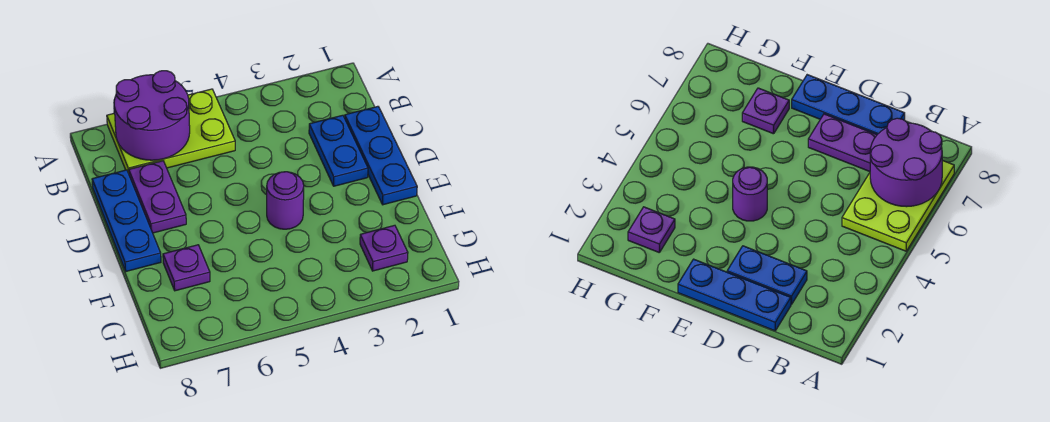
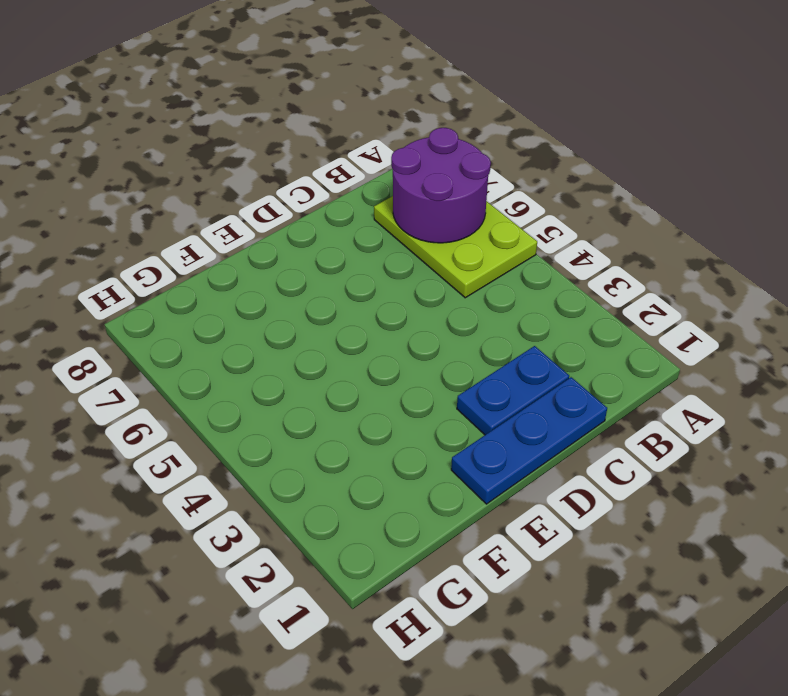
none -> purple 1x2 plate [129,161,186,233]
none -> blue 1x3 plate [92,170,161,271]

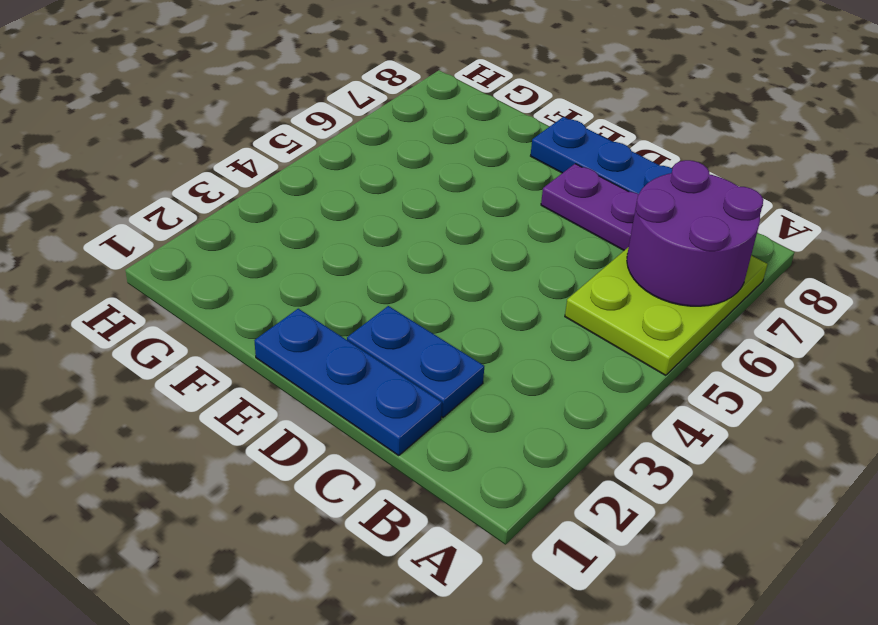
none -> purple 1x1 round brick [267,172,304,229]
none -> purple 1x1 plate [163,245,210,291]

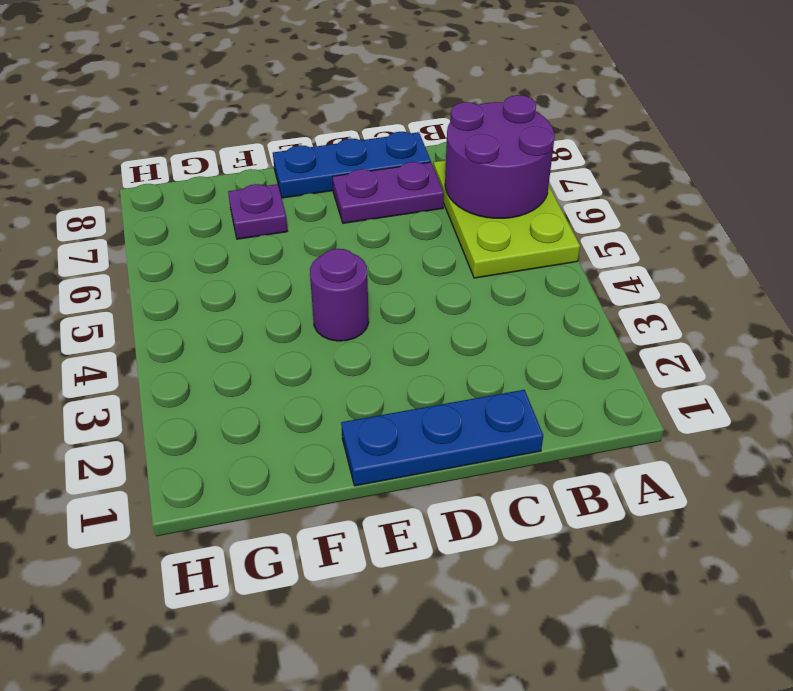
none -> blue 1x2 plate [309,115,368,186]
none -> purple 1x1 plate [360,225,408,271]

